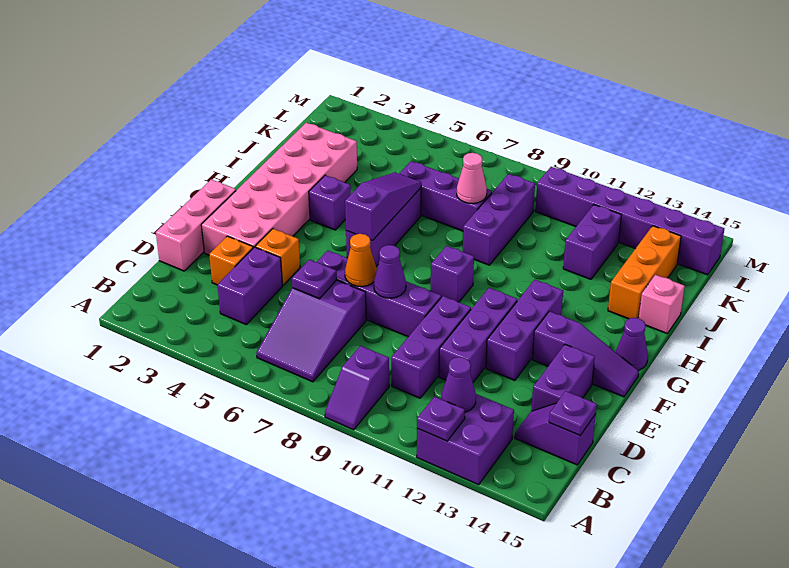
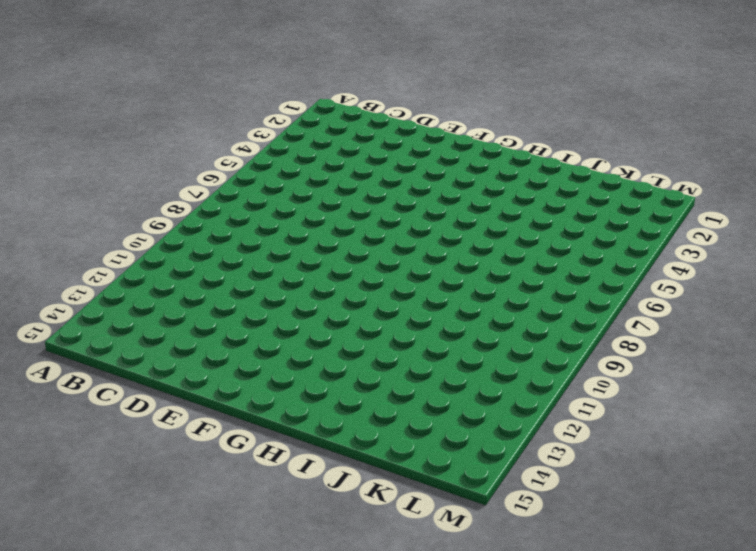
none -> purple 1x2 slope [325,346,389,430]
none -> purple 2x2 brick [417,394,514,485]
none -> purple 2x3 slope [257,280,366,382]
none -> purple 1x2 brick [217,247,282,324]

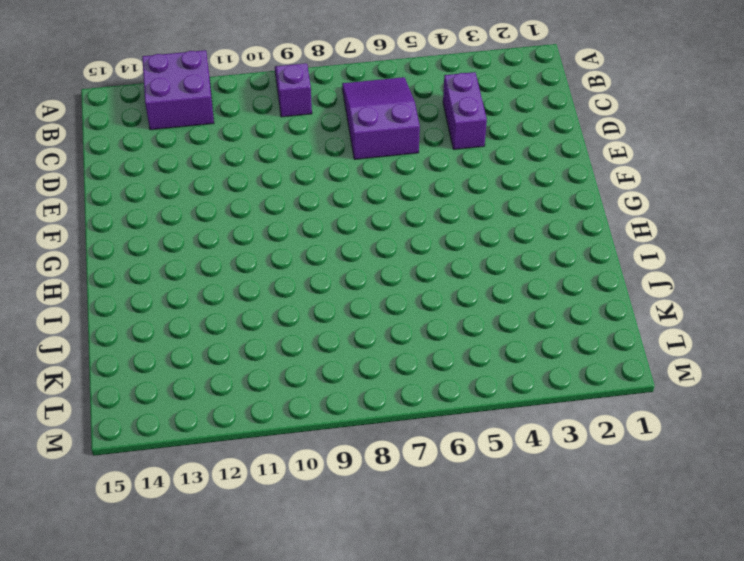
none -> purple 1x3 brick [391,296,471,398]
none -> purple 1x2 slope [515,403,596,465]
none -> pink 1x3 brick [156,179,236,271]
none -> orange 1x1 brick [209,236,253,285]

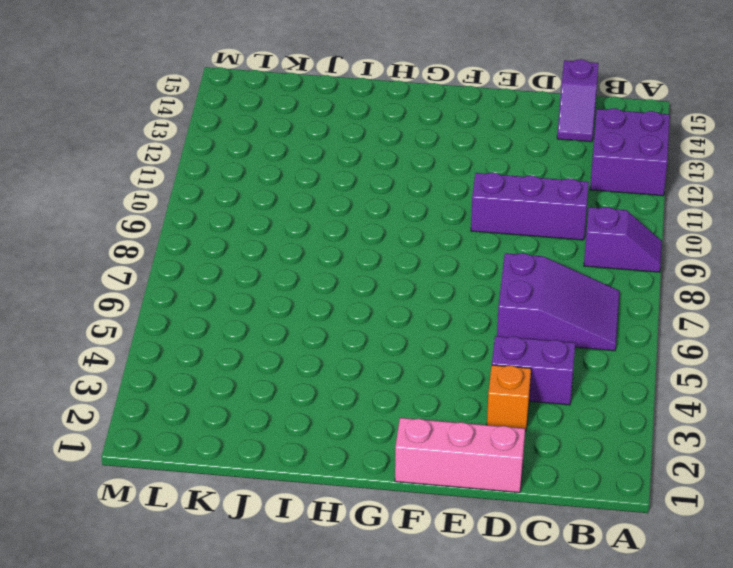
none -> purple 1x3 brick [439,288,517,382]
none -> purple 1x2 brick [532,344,595,411]
none -> pink 2x6 brick [201,123,357,255]
none -> orange 1x1 brick [255,229,300,285]

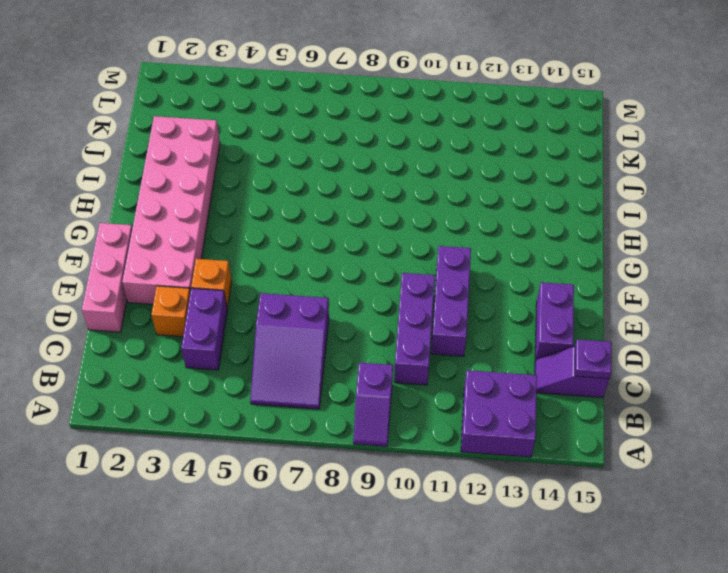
none -> purple 1x4 brick [317,250,441,337]
none -> purple 1x3 brick [486,280,563,380]
none -> purple 1x3 slope [532,311,639,397]
none -> purple 1x3 brick [346,188,421,266]

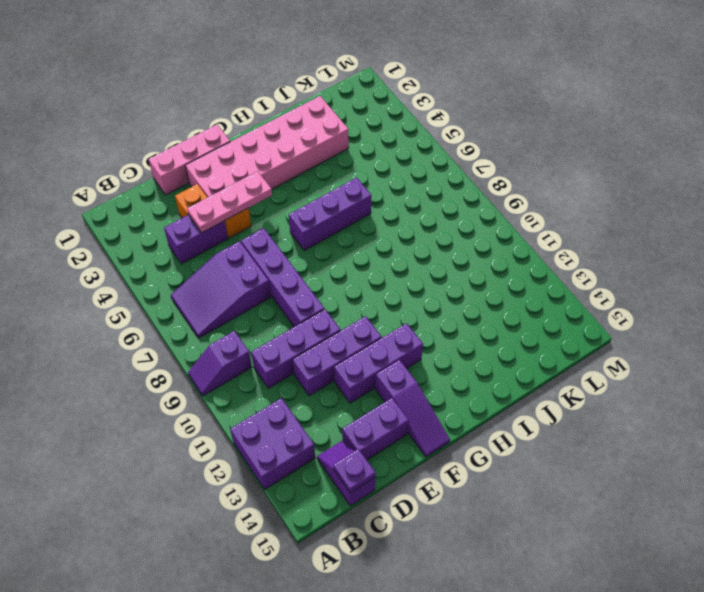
pink 1x3 plate [187,171,272,232] -> none
none -> purple 1x1 brick [431,246,474,302]
none -> purple 1x1 cone [616,318,648,370]
none -> purple 1x1 brick [309,175,351,230]
none -> purple 1x3 brick [463,174,535,265]

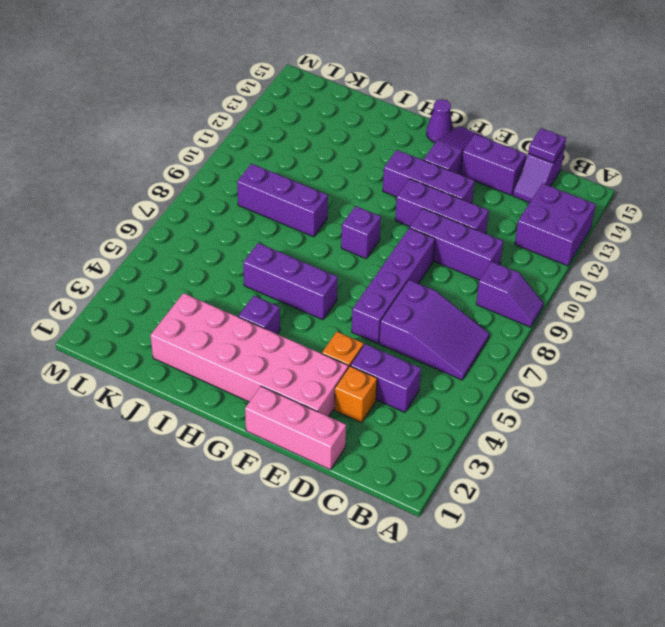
none -> orange 1x3 brick [608,226,681,319]
none -> pink 1x1 brick [639,275,685,334]
none -> purple 1x3 brick [399,161,492,231]
none -> purple 1x2 brick [563,205,621,279]

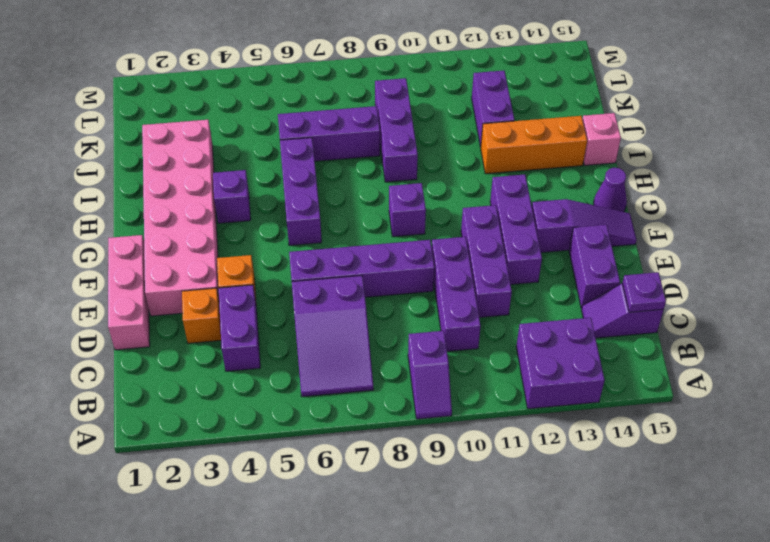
orange 1x3 brick [481,116,587,174] -> orange 1x3 brick turned to [608,226,681,319]
none -> purple 1x6 brick [535,167,724,275]
none -> purple 1x1 plate [417,396,465,441]
none -> purple 1x1 cone [442,357,476,412]
none -> purple 1x1 plate [292,260,337,299]

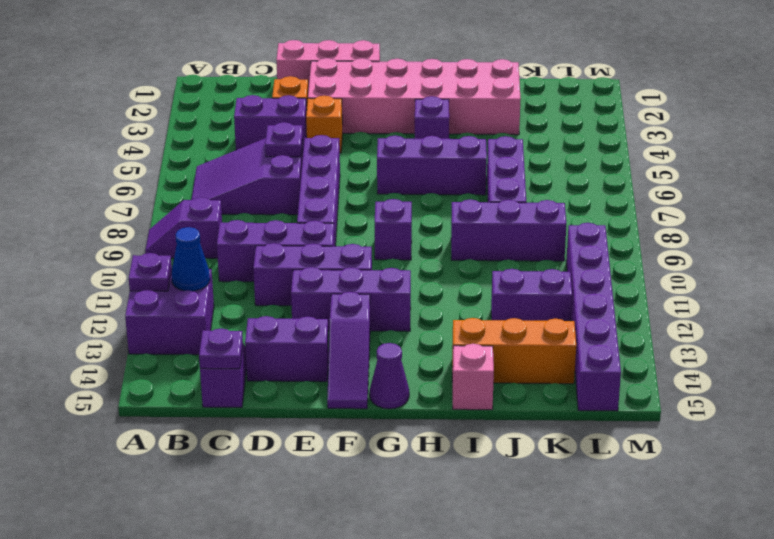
blue 1x1 cone [171,227,210,291] -> purple 1x1 cone [442,357,476,412]
none -> orange 1x1 cone [345,234,377,286]
none -> purple 1x1 cone [374,245,406,298]
none -> purple 1x3 slope [345,172,421,241]
none -> pink 1x1 cone [457,153,487,203]

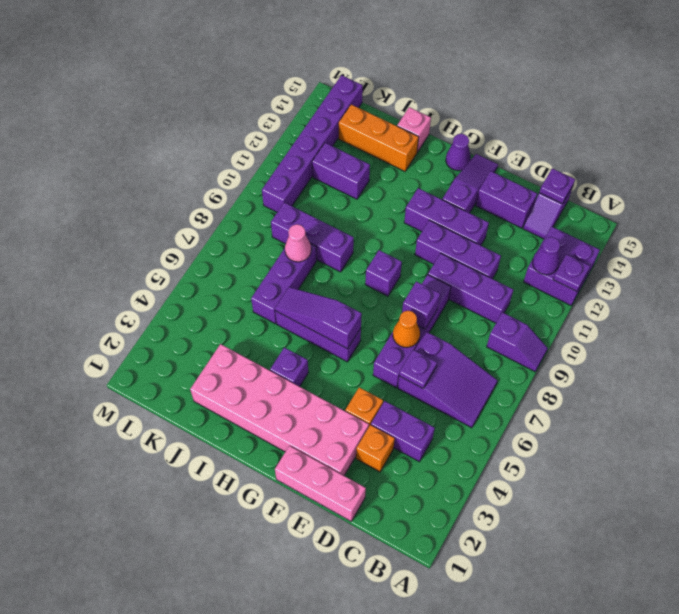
purple 1x1 brick [402,281,440,329] -> purple 1x1 cone [374,245,406,298]

